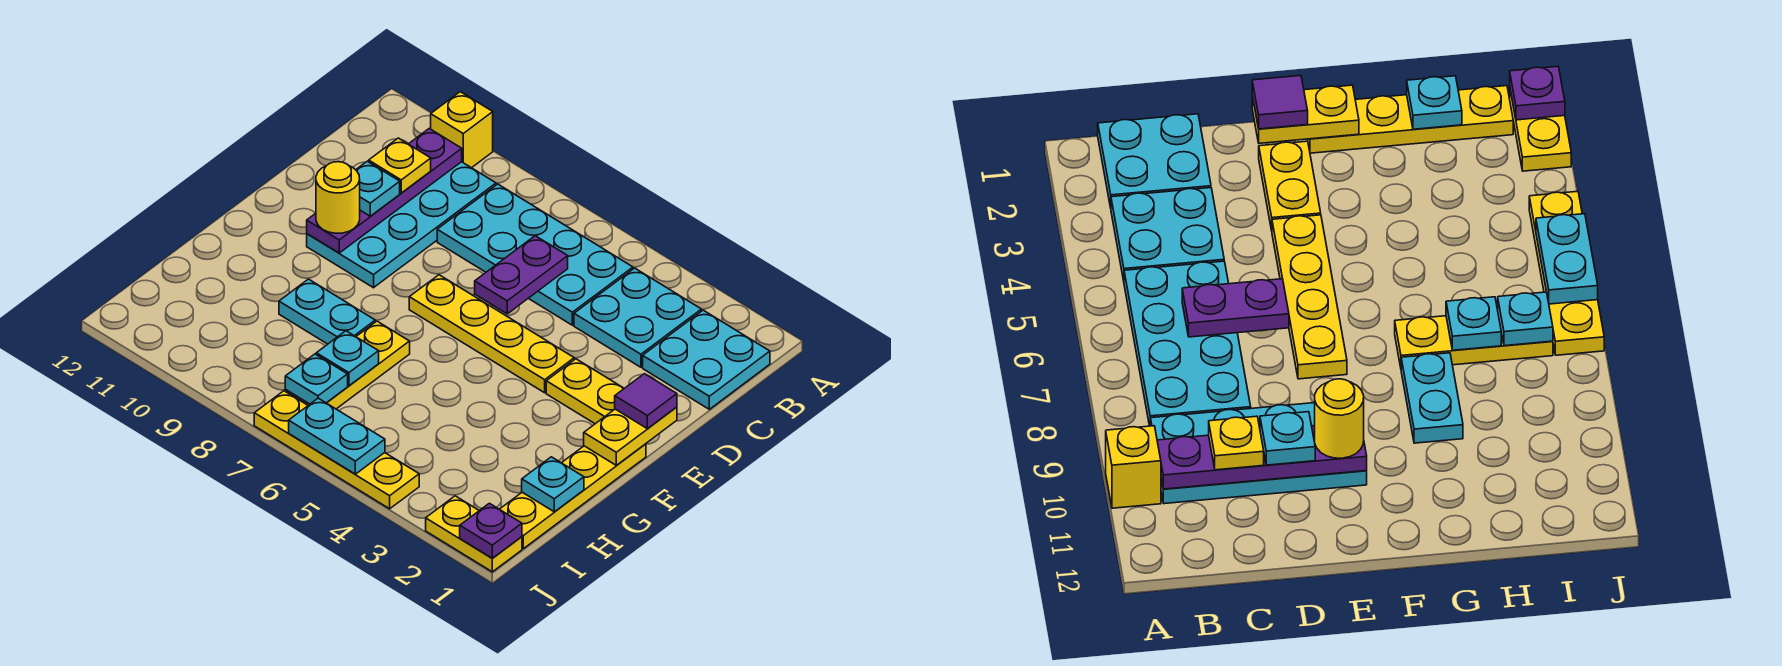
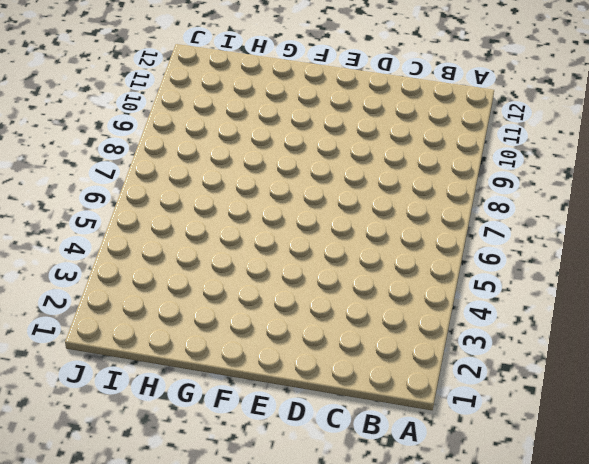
none -> yellow 1x1 brick [431,92,493,168]
none -> cyan 2x2 plate [643,310,770,409]
none -> cyan 2x2 plate [574,268,701,367]

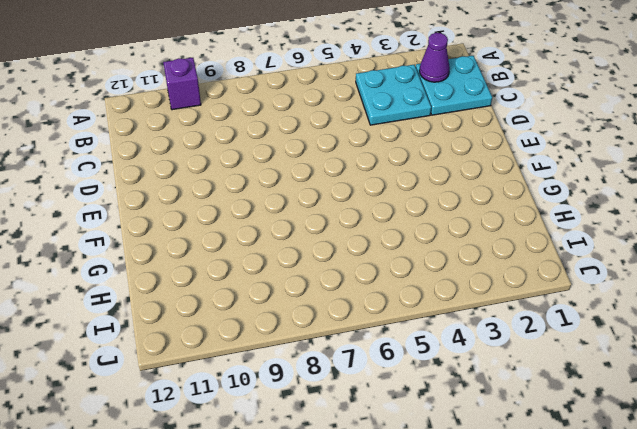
purple 1x1 brick [163,58,201,110] -> yellow 1x1 brick [431,92,493,168]
purple 1x1 cone [419,33,450,82] -> none
none -> cyan 2x4 plate [437,184,633,325]
none -> cyan 2x4 plate [307,162,496,288]
none -> yellow 1x2 plate [546,359,624,424]

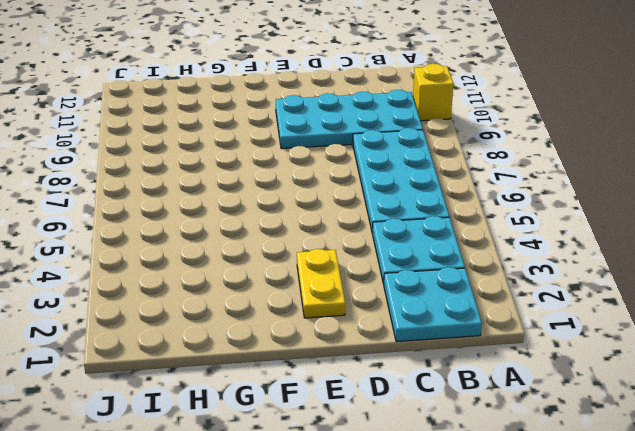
none -> yellow 1x4 plate [409,275,574,393]
none -> yellow 1x4 plate [500,444,646,549]
none -> yellow 1x3 plate [285,321,410,409]

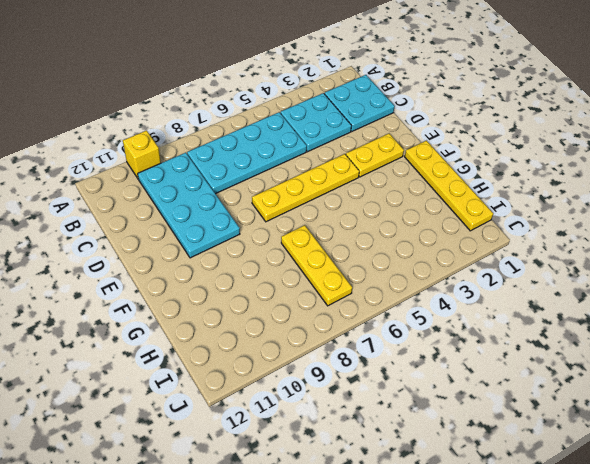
none -> cyan 1x2 plate [279,279,375,344]
none -> yellow 1x2 plate [426,496,522,572]
none -> yellow 1x4 plate [254,391,419,509]

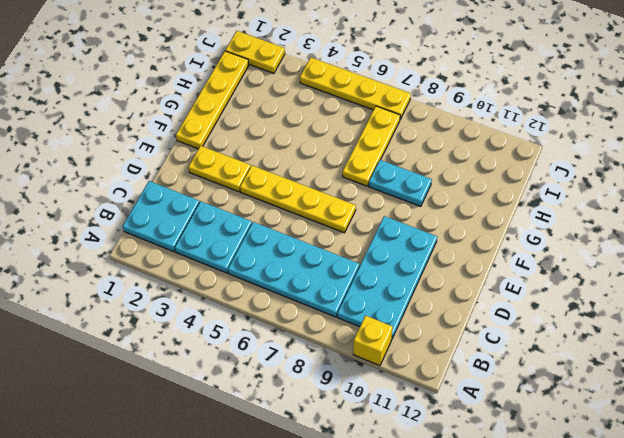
none -> purple 1x4 plate [307,129,462,253]
none -> purple 1x2 plate [475,236,568,314]
none -> yellow 1x2 plate [584,407,677,465]

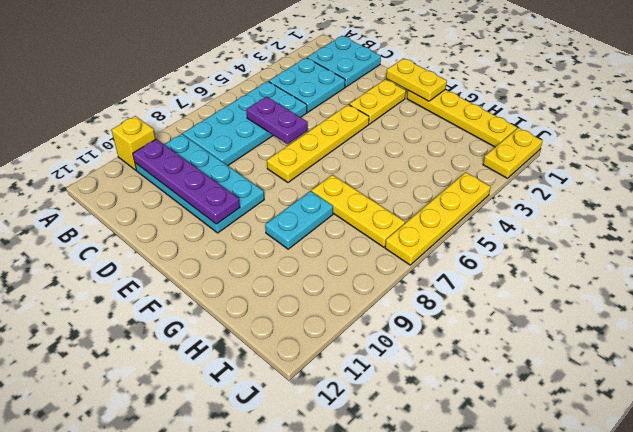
none -> cyan 1x1 plate [522,457,584,512]
none -> cyan 1x1 plate [316,331,379,386]
none -> cyan 1x1 plate [285,354,348,404]

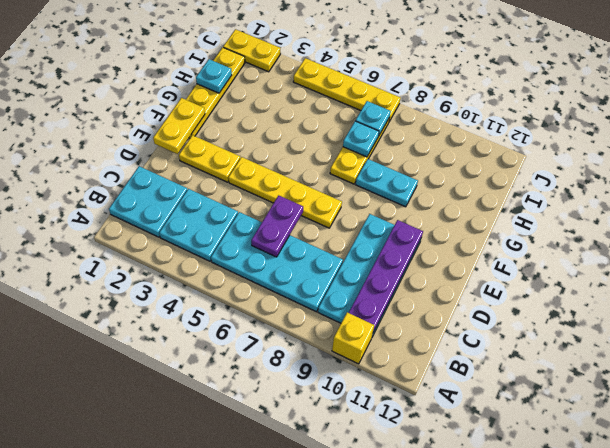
none -> purple 1x1 plate [460,503,522,558]
none -> cyan 1x2 plate [289,398,385,474]
none -> yellow 1x1 plate [369,138,431,193]

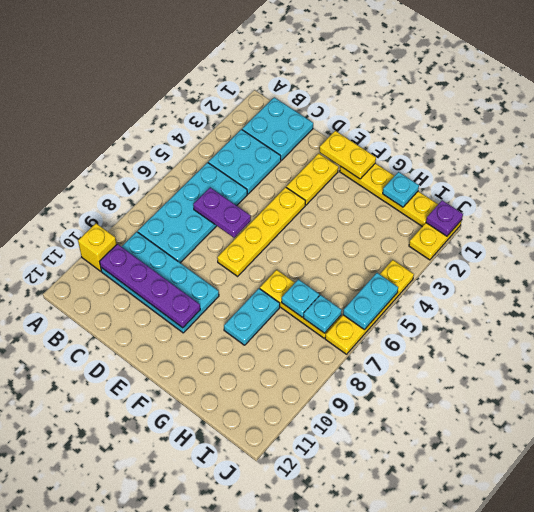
none -> yellow 1x1 plate [369,138,431,193]
none -> cyan 1x1 plate [356,161,400,216]
none -> purple 1x1 tile [615,374,677,429]

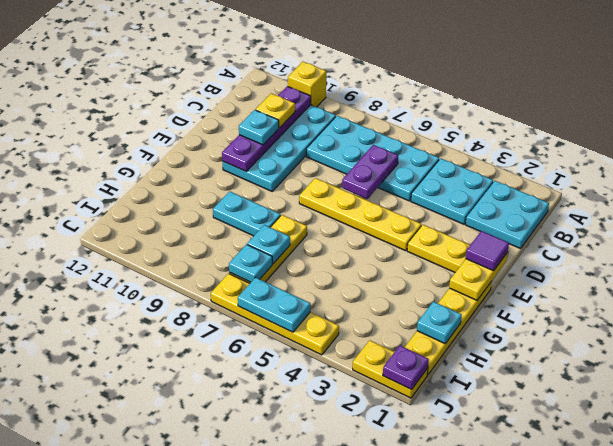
none -> yellow 1x1 round brick [316,162,360,233]

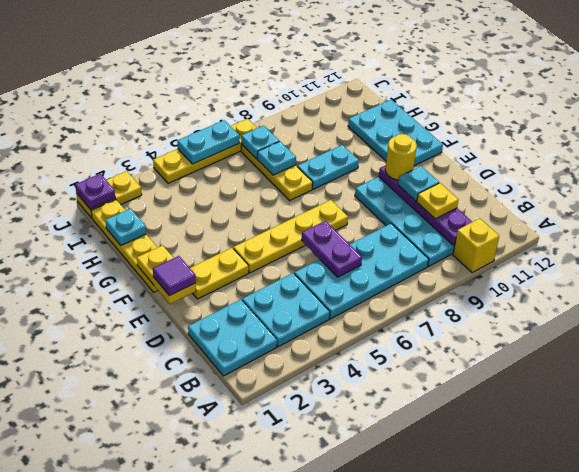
cyan 2x3 plate [348,100,443,166] -> none

